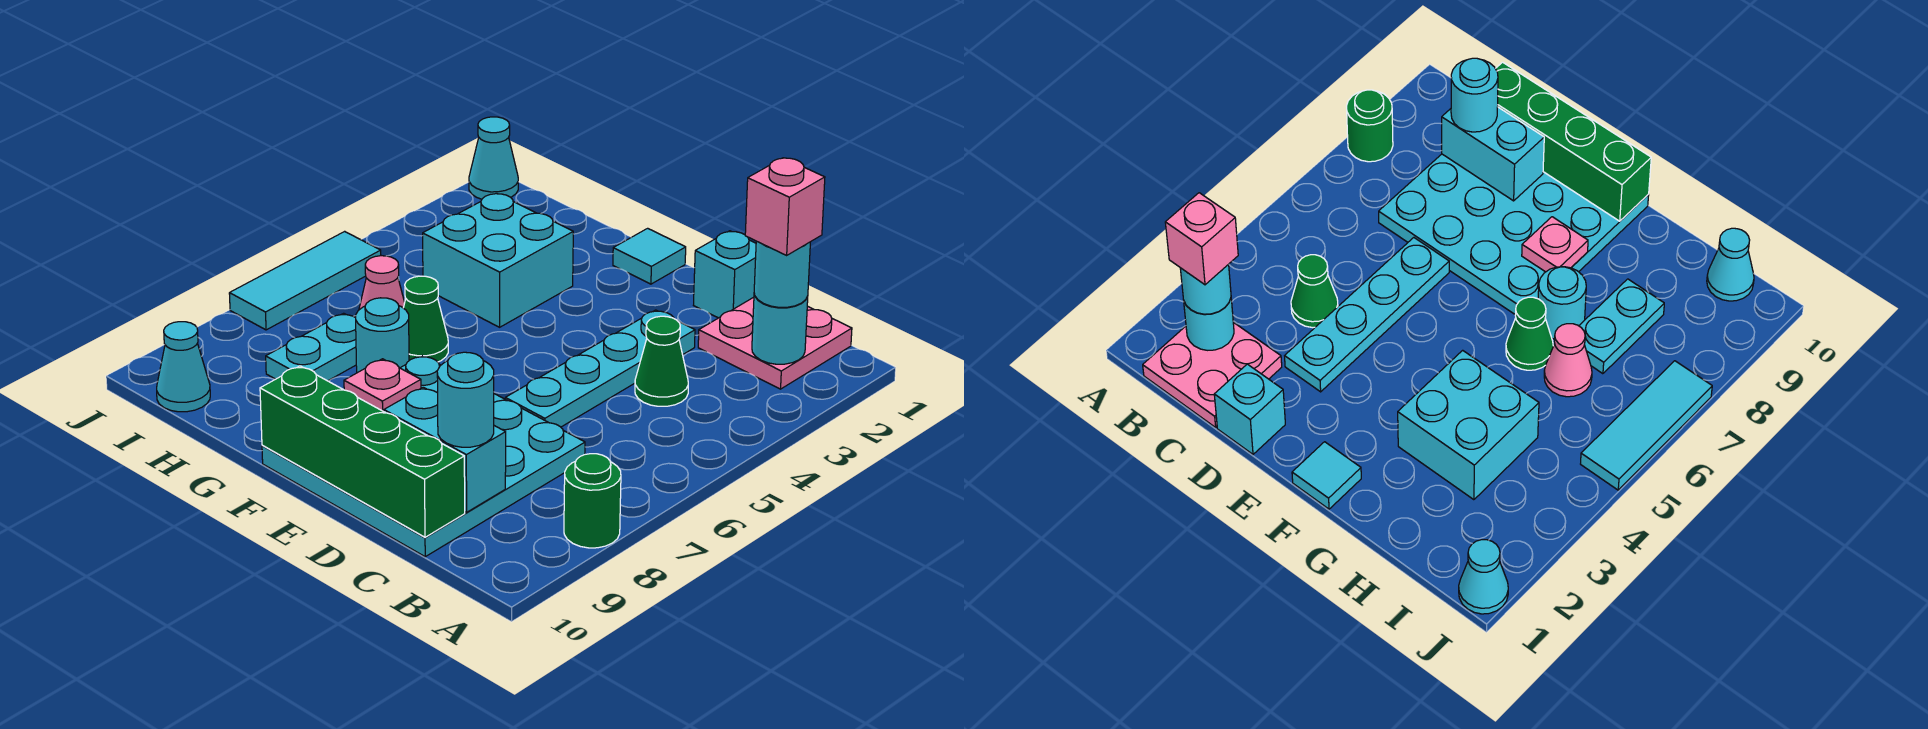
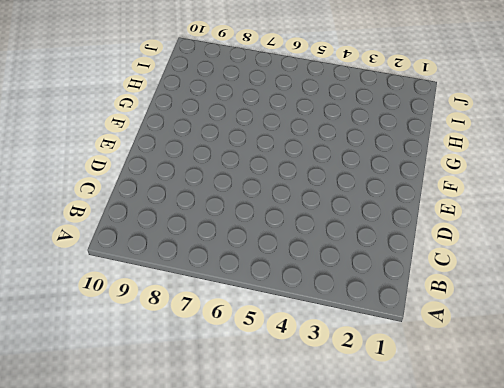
none -> green 1x1 round brick [564,454,621,548]
none -> pink 2x2 plate [698,297,852,389]
none -> green 1x1 cone [635,316,688,406]

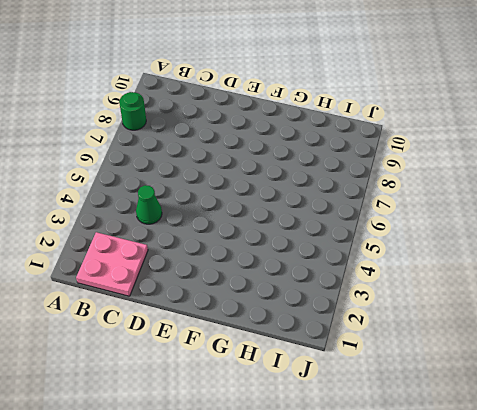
none -> cyan 4x4 plate [262,355,585,557]
none -> cyan 1x1 brick [694,231,756,318]
none -> cyan 1x4 plate [505,310,695,427]

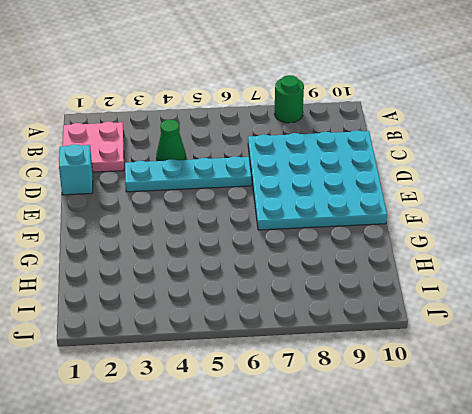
none -> cyan 1x1 tile [613,228,686,284]
none -> cyan 2x2 brick [423,193,573,327]
none -> green 1x1 cone [404,276,448,362]

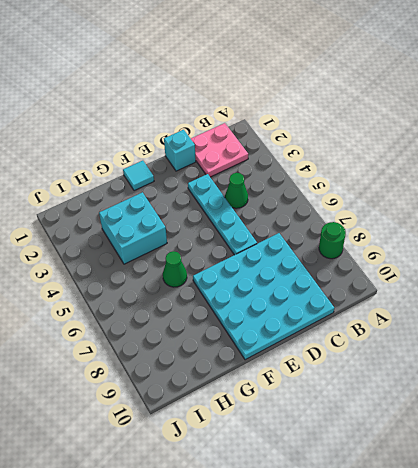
none -> cyan 1x1 round brick [356,298,409,373]
none -> pink 1x1 cone [359,256,405,310]
none -> cyan 1x2 plate [266,313,356,381]

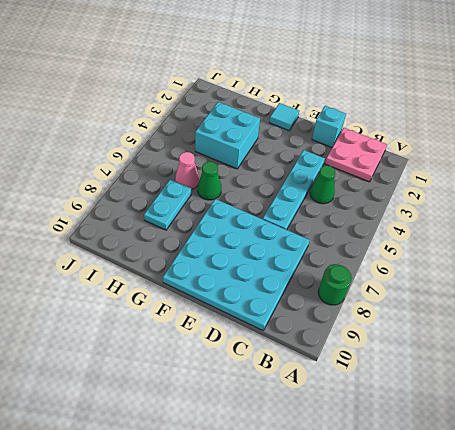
none -> cyan 1x1 round brick [356,298,409,373]
none -> cyan 1x1 cone [157,322,210,412]
none -> cyan 1x1 cone [469,117,518,199]

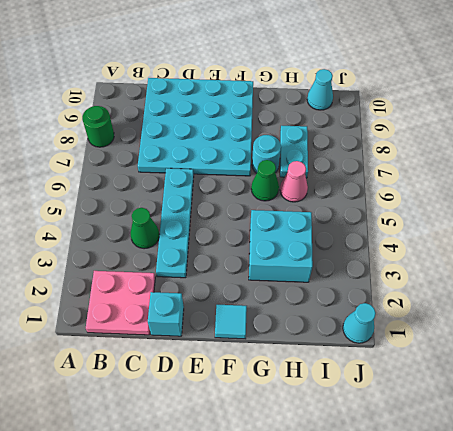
none -> cyan 1x3 tile [229,231,381,330]
none -> cyan 1x1 round brick [752,294,808,364]
none -> cyan 1x2 brick [384,387,506,512]

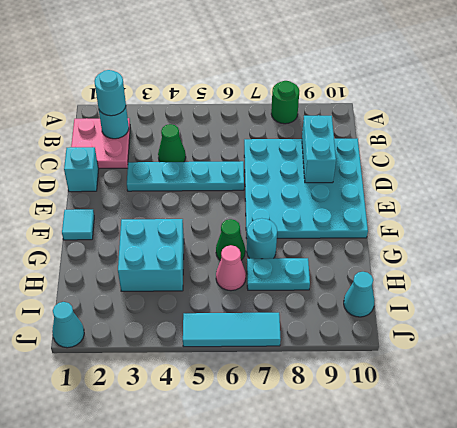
none -> green 1x4 brick [260,366,465,537]
none -> pink 1x1 plate [344,359,421,412]
none -> cyan 1x1 round brick [437,352,494,447]

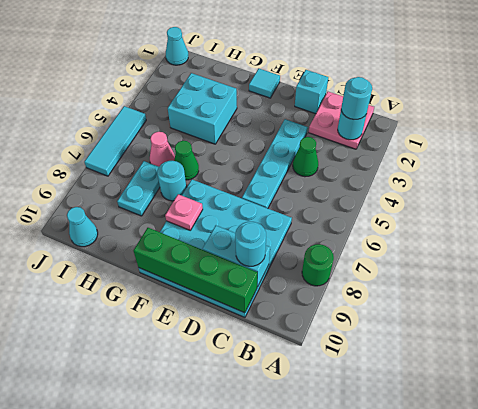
none -> pink 1x1 brick [745,158,825,255]

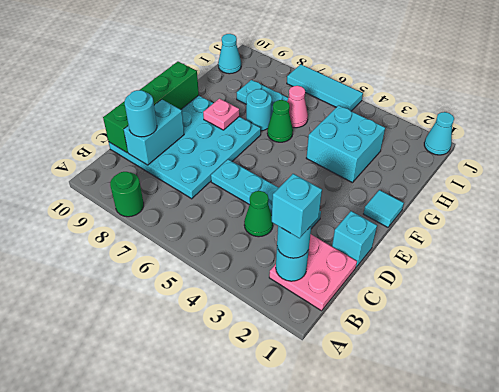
cyan 1x1 brick [272,174,322,238] -> pink 1x1 brick [745,158,825,255]

